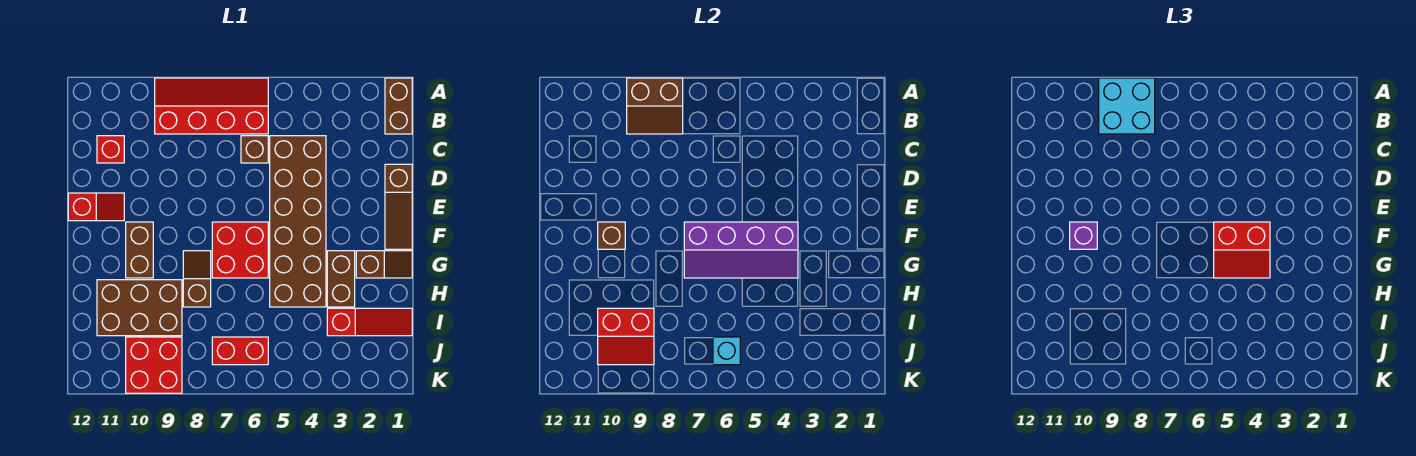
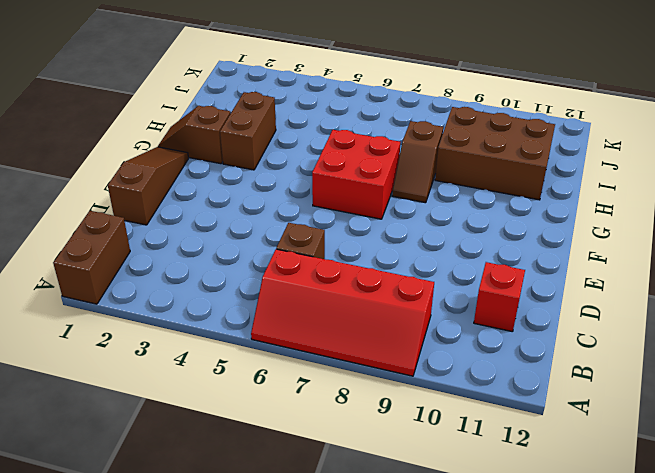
none -> brown 2x6 brick [270,136,326,307]
none -> red 1x2 slope [68,193,124,221]
none -> brown 1x2 brick [126,222,153,278]

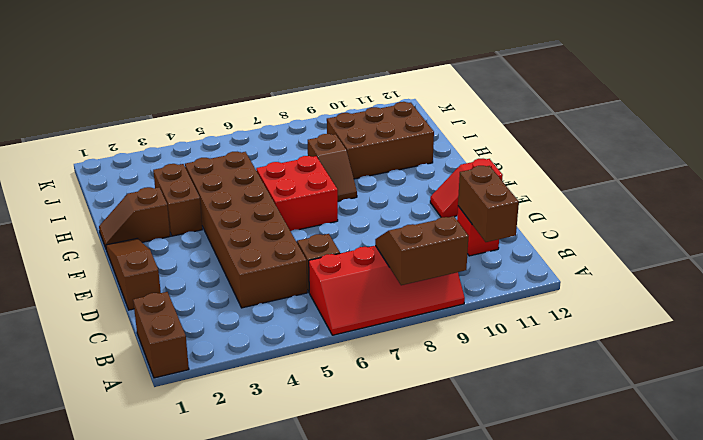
brown 1x2 brick [458,166,519,242] -> brown 1x2 brick moved to [126,222,153,278]
none -> red 1x3 slope [327,308,412,336]
none -> red 1x2 brick [212,337,268,365]
none -> red 2x2 brick [126,337,182,393]

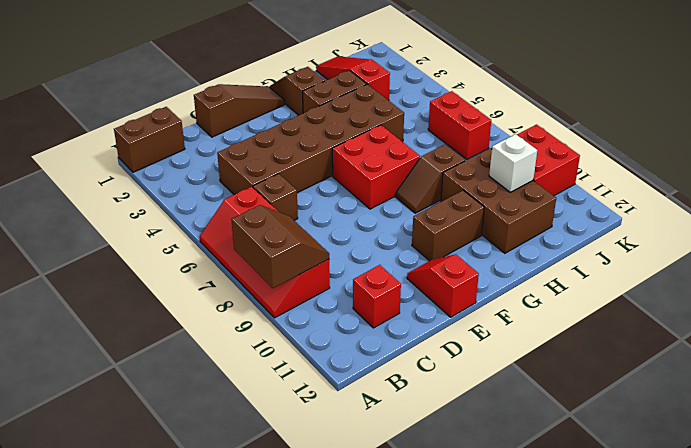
white 1x1 brick [489,134,537,192] -> red 2x2 slope [598,308,654,365]
none -> purple 2x4 slope [684,222,798,278]
none -> brown 1x1 brick [598,222,625,249]
none -> cyan 1x1 brick [713,337,740,365]

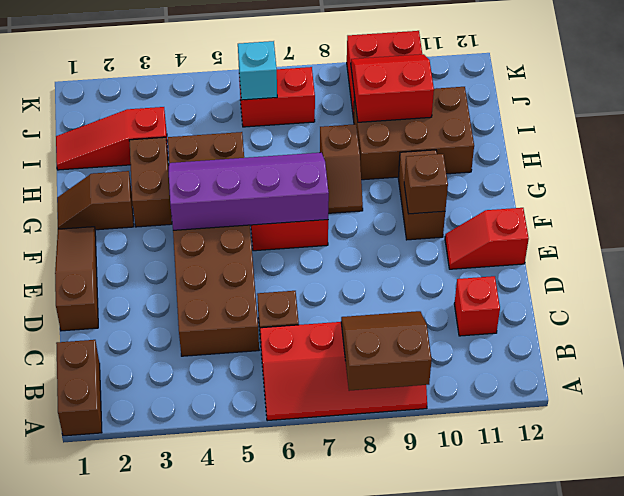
none -> cyan 2x2 brick [1099,78,1155,134]
none -> red 2x2 slope [1214,222,1270,278]
none -> purple 1x1 brick [1070,222,1097,249]

